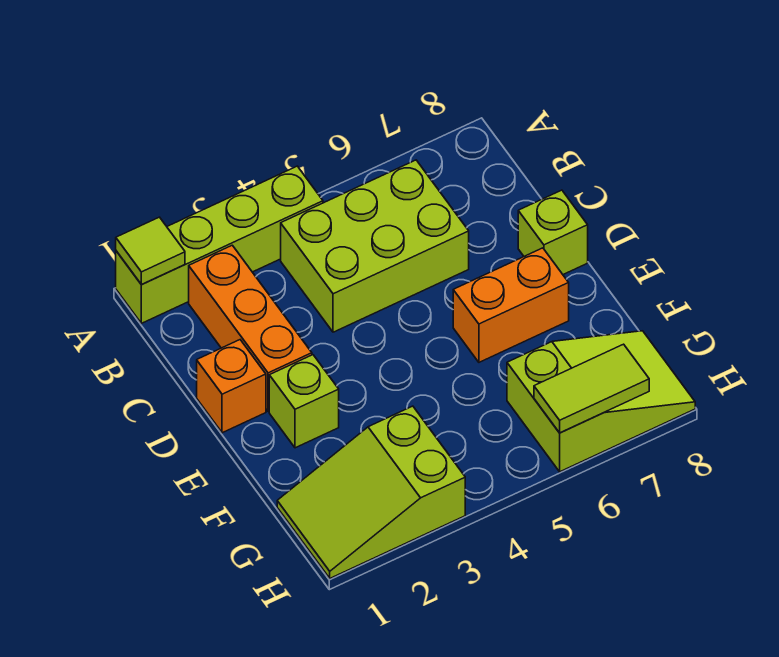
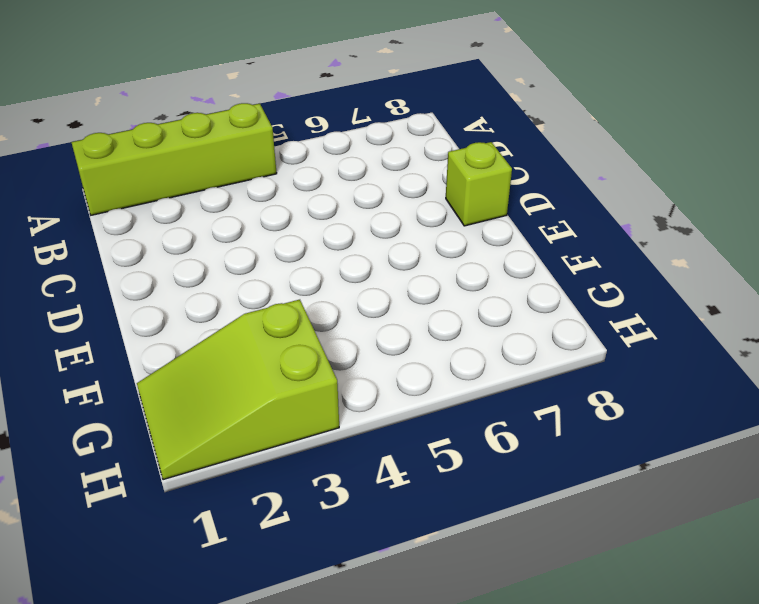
none -> orange 1x3 brick [189,245,312,411]
none -> lime 2x3 brick [281,160,469,332]

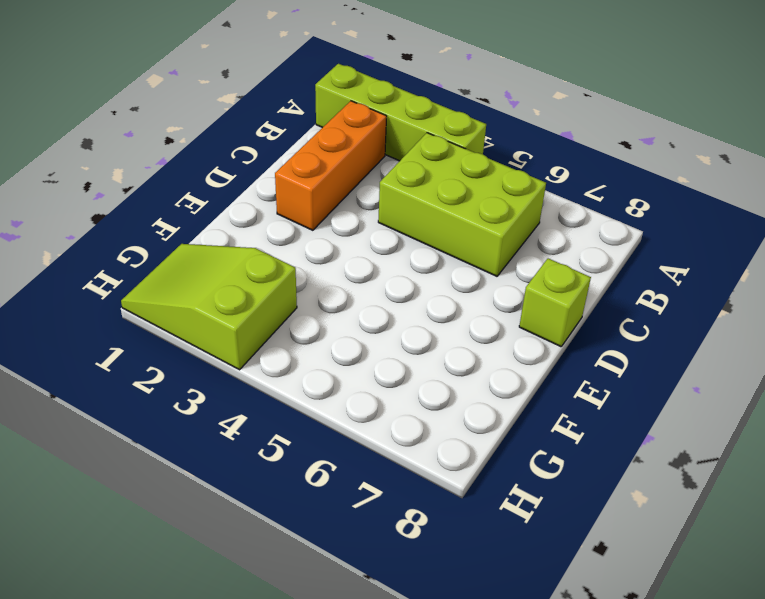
none -> orange 1x1 brick [197,340,266,433]
none -> lime 1x1 brick [269,355,339,448]

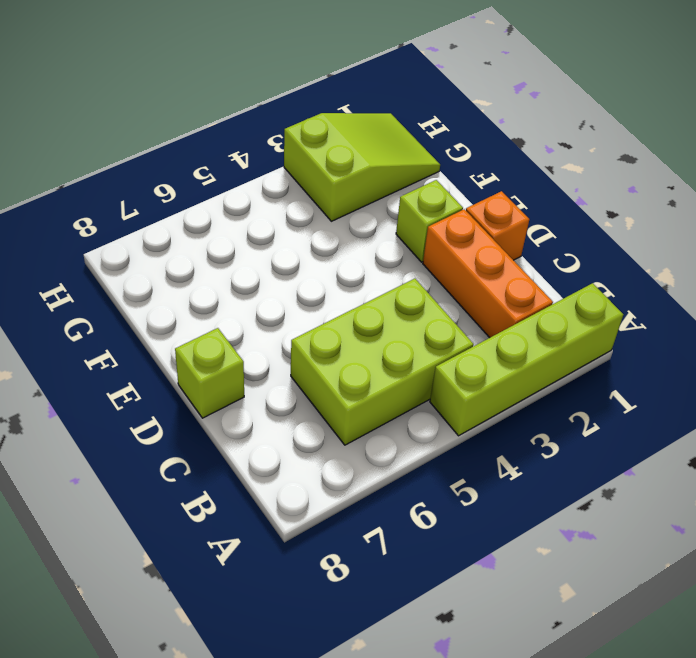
none -> orange 1x2 brick [453,248,569,362]
none -> lime 2x3 slope [507,331,695,472]

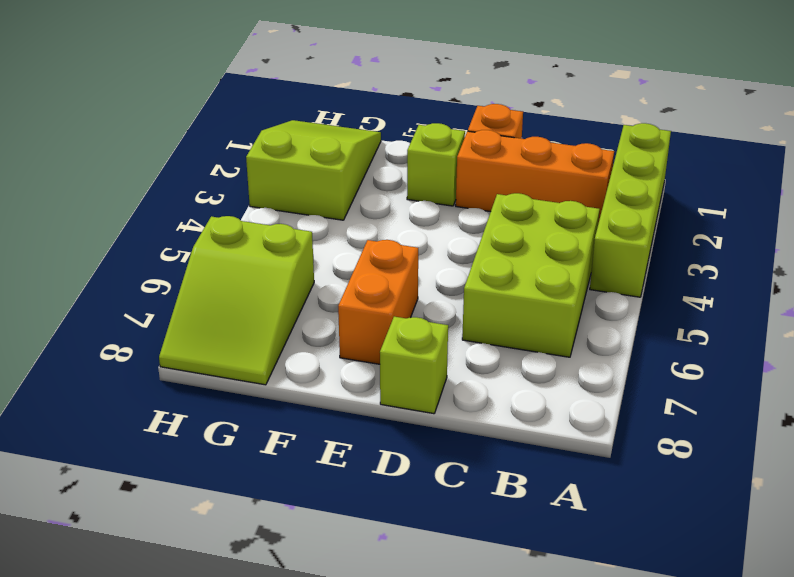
none -> lime 1x1 tile [116,217,185,284]
none -> lime 1x2 tile [534,344,649,433]

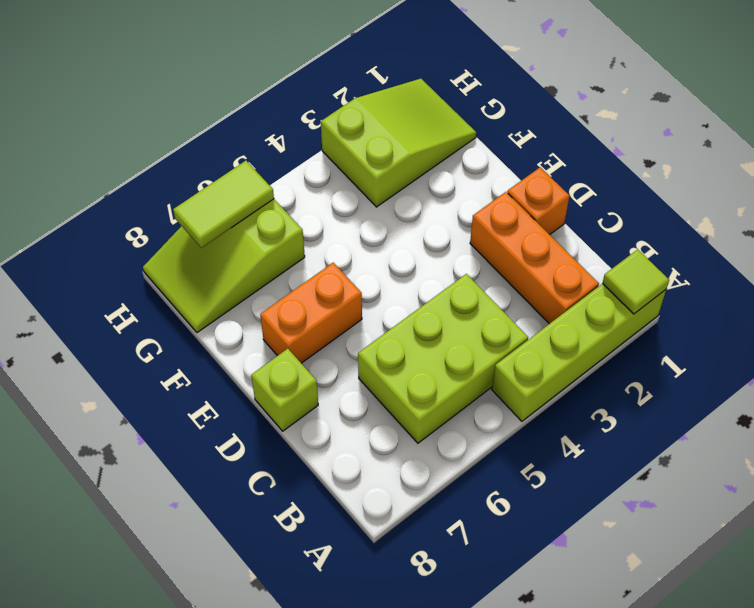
none -> lime 1x1 brick [269,355,339,448]

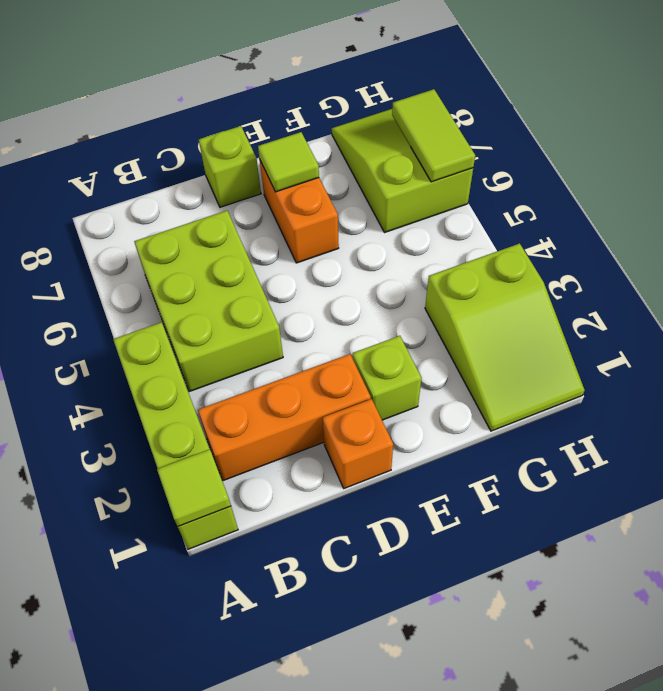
lime 1x1 tile [258,132,319,192] -> none

